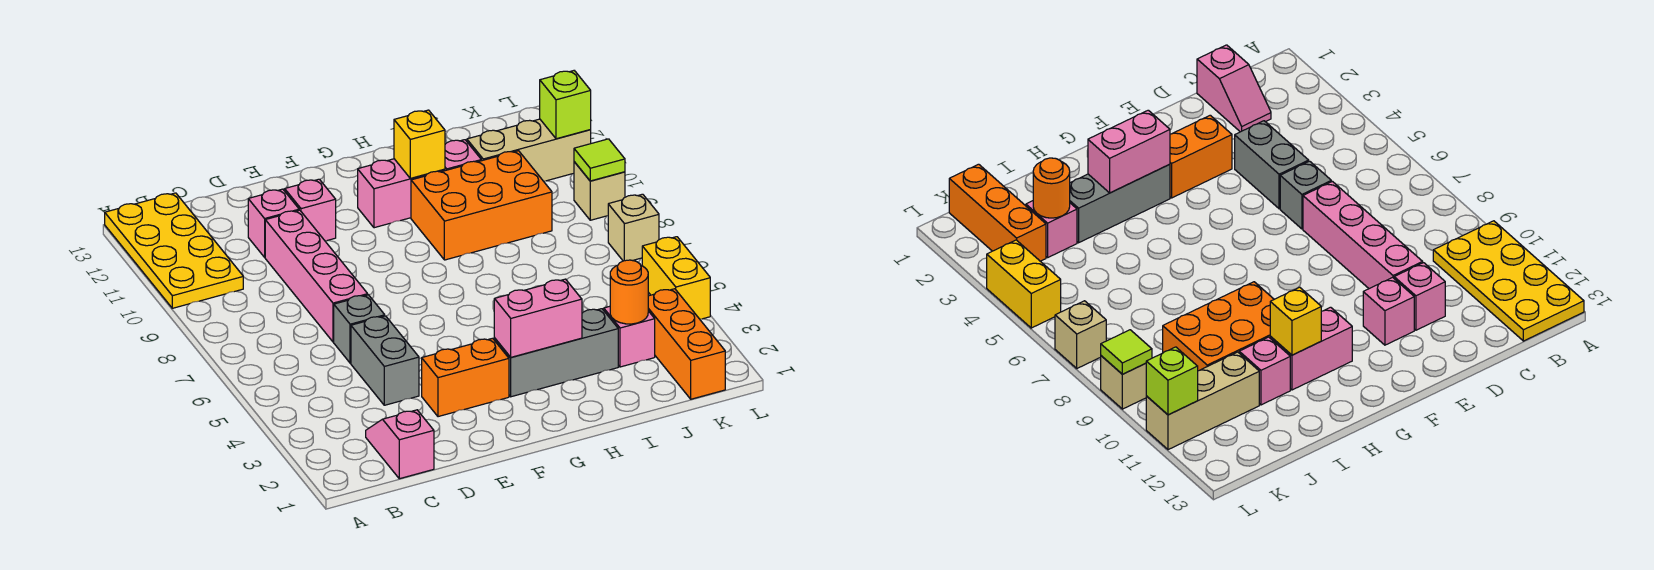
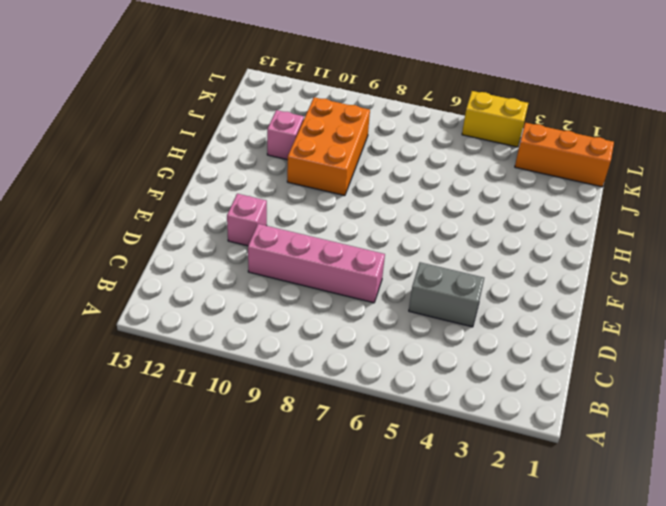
none -> yellow 2x4 plate [105,193,243,308]
none -> pink 1x2 slope [366,410,434,479]
none -> grey 1x1 brick [334,295,385,363]

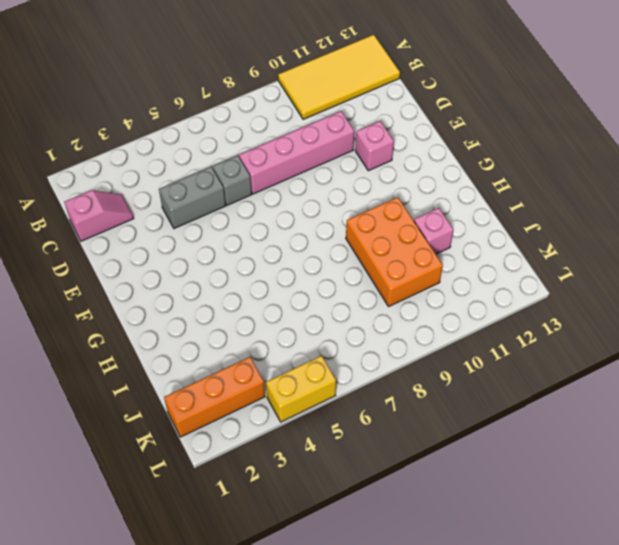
yellow 2x4 tile [278,35,400,119] -> yellow 2x4 plate [105,193,243,308]
none -> pink 1x1 brick [248,189,299,257]
none -> orange 1x2 brick [422,338,509,417]
none -> grey 1x3 brick [494,309,618,397]

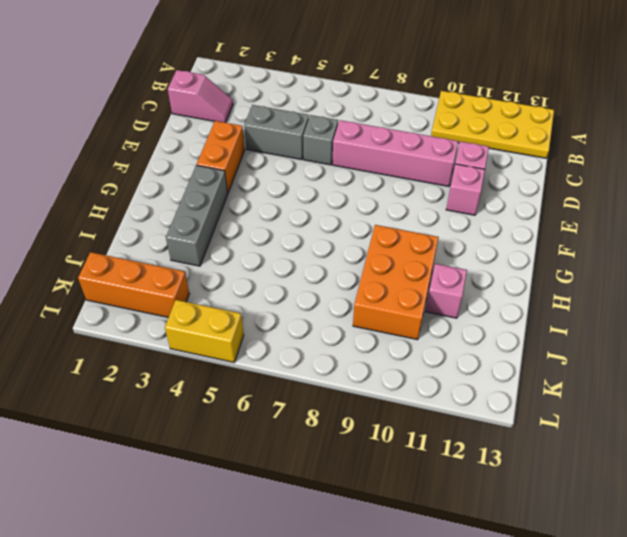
none -> pink 1x2 brick [358,159,445,228]
none -> pink 1x1 brick [604,306,655,367]
none -> tan 1x3 brick [467,119,591,181]

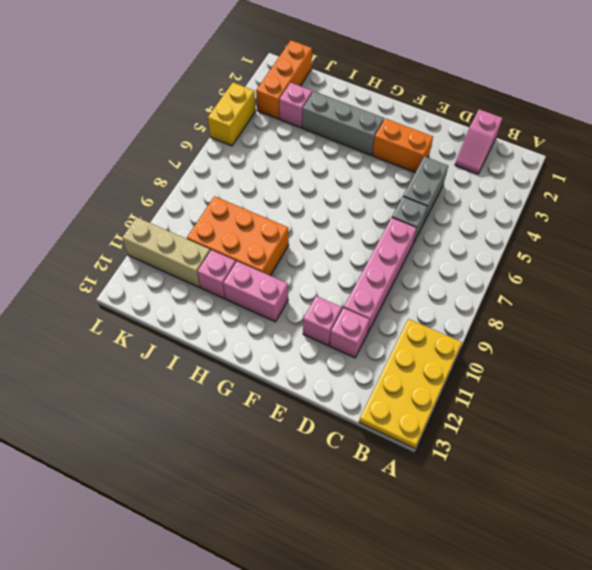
none -> tan 1x1 brick [608,194,659,261]
none -> tan 1x1 brick [574,162,625,220]
none -> pink 1x2 brick [494,279,582,357]

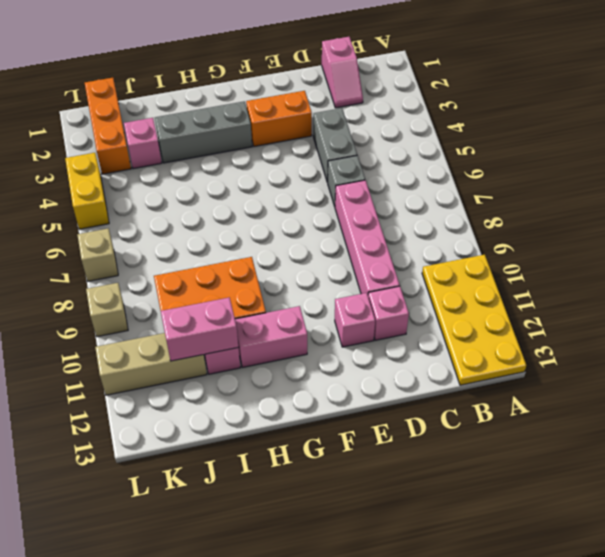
pink 1x2 brick [161,297,238,361] -> pink 1x2 brick moved to [494,279,582,357]
none -> yellow 1x1 brick [394,110,445,178]
none -> orange 1x1 round brick [610,260,648,324]
none -> lime 1x1 tile [574,139,625,181]

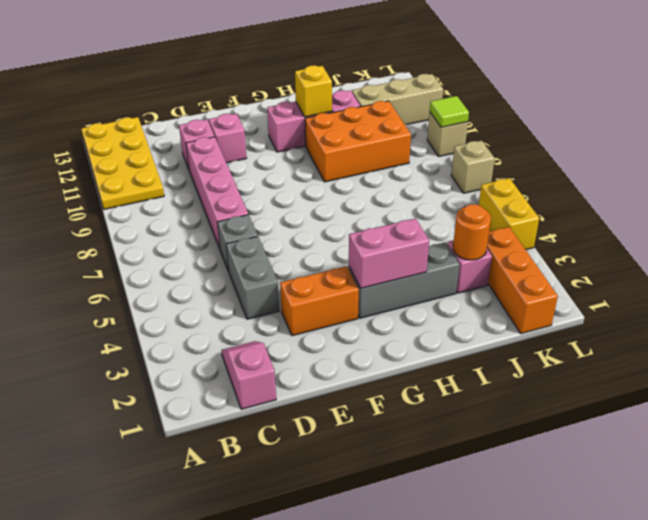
none -> lime 1x1 brick [540,71,591,139]

